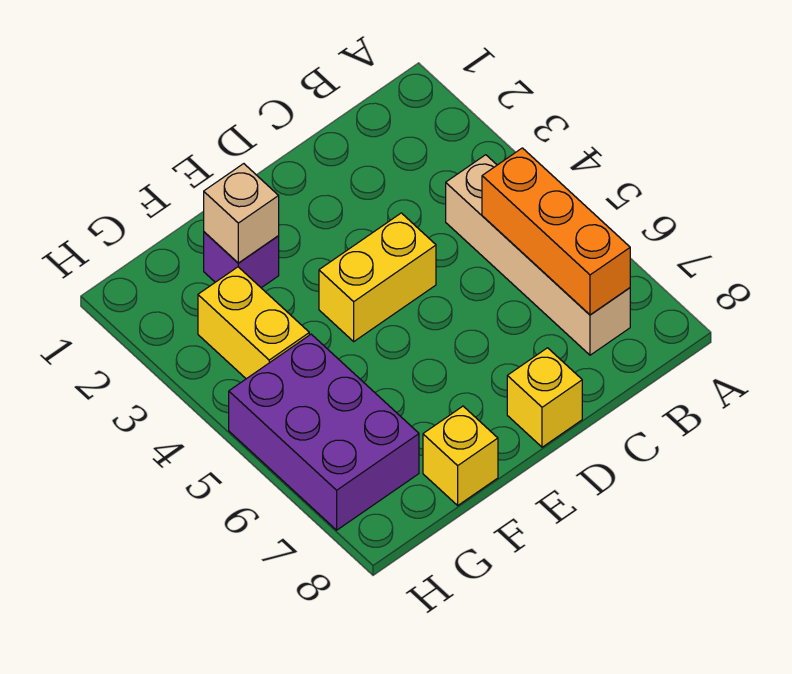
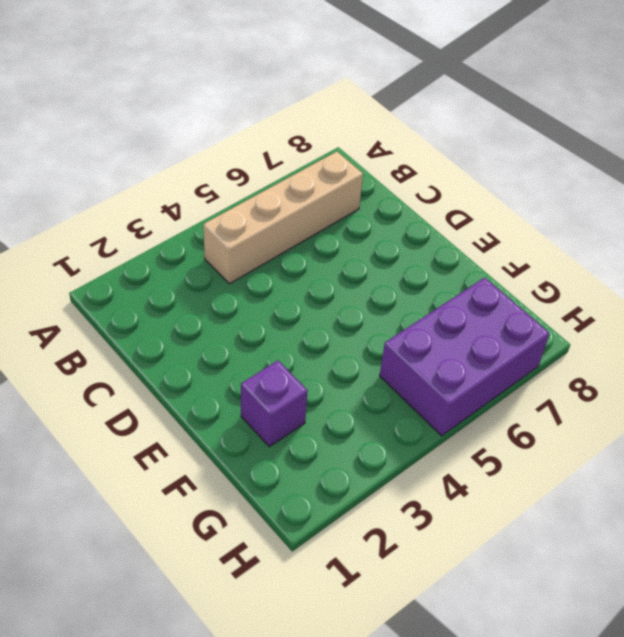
none -> yellow 1x2 brick [319,213,436,341]
none -> yellow 1x1 brick [507,348,582,447]

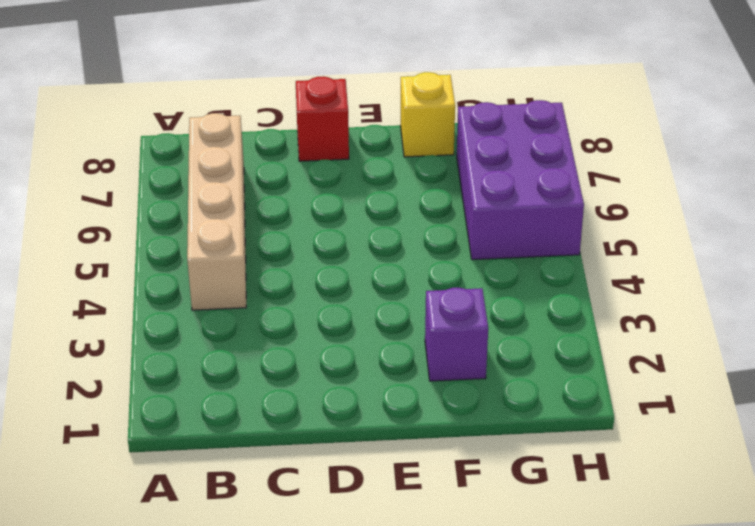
red 1x1 brick [296,76,349,161] -> yellow 1x1 brick [507,348,582,447]
none -> yellow 1x2 brick [319,213,436,341]
none -> yellow 1x2 brick [198,267,309,379]

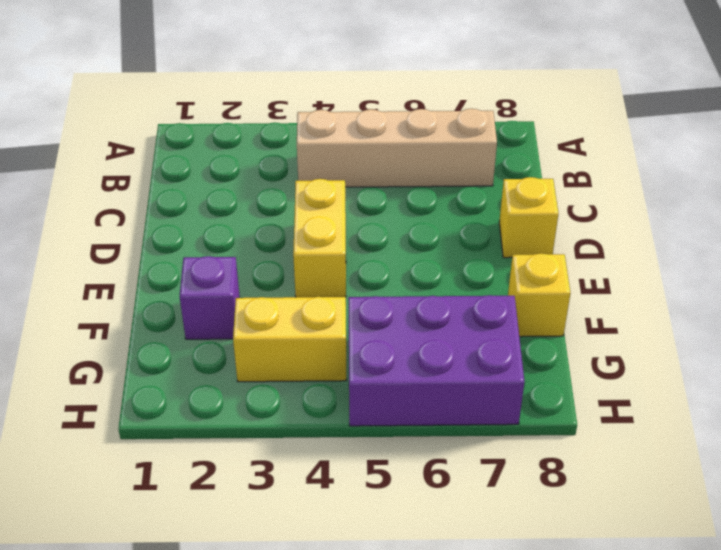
none -> orange 1x3 brick [482,148,630,315]
none -> tan 1x1 brick [204,164,279,263]

